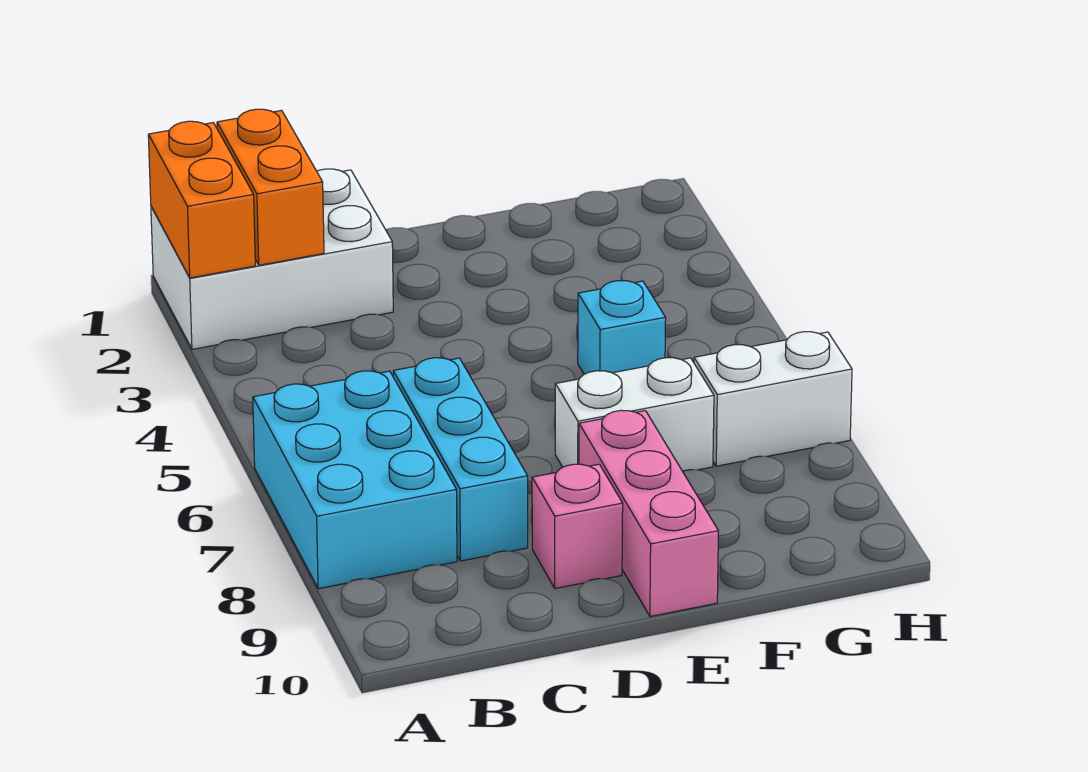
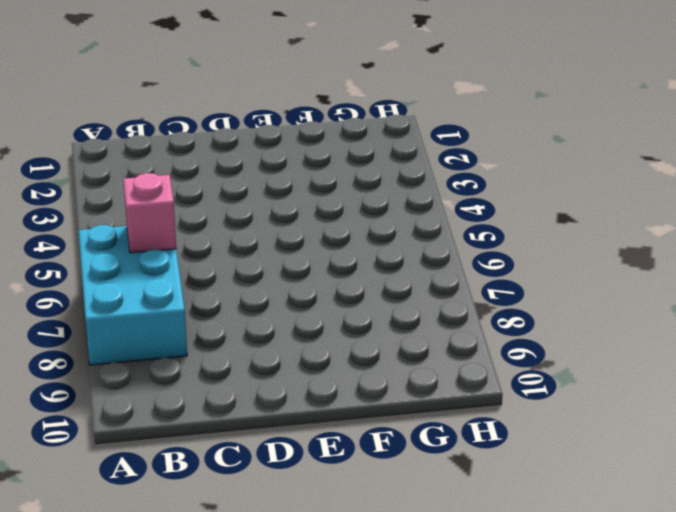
pink 1x1 brick [123,173,176,253] -> pink 1x1 brick moved to [532,464,623,589]
none -> white 2x3 brick [151,169,393,349]
none -> cyan 1x3 brick [393,358,528,561]

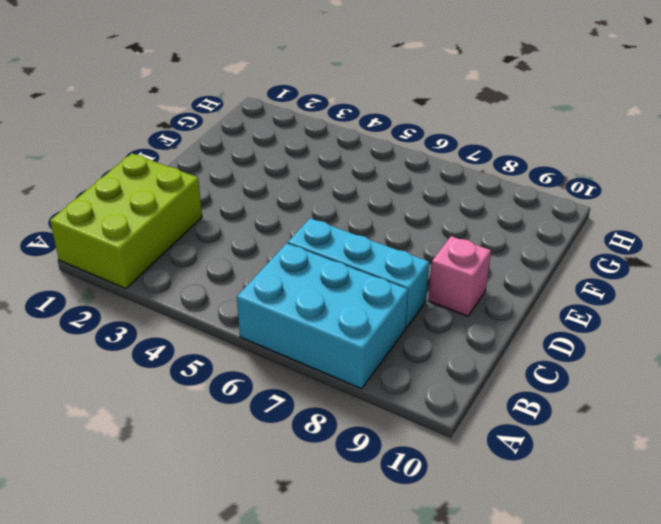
lime 2x3 brick [50,153,202,288] -> white 2x3 brick [151,169,393,349]
none -> white 1x2 brick [555,358,714,471]
none -> pink 1x3 brick [579,410,718,616]

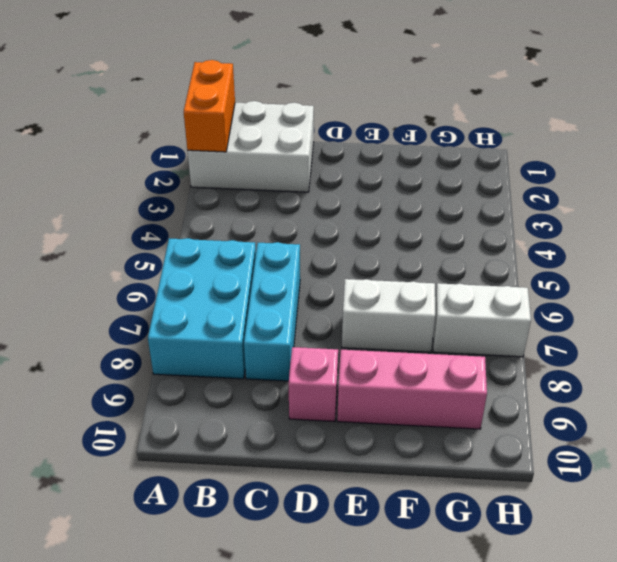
pink 1x3 brick [337,350,487,429] -> pink 1x3 brick turned to [579,410,718,616]
none -> cyan 1x1 brick [578,281,666,374]
none -> orange 1x2 brick [217,109,324,265]

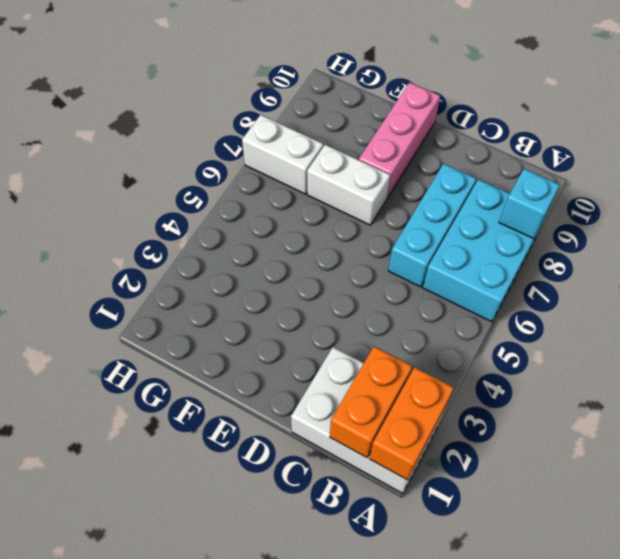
cyan 1x1 brick [499,169,560,239] -> cyan 1x1 brick moved to [578,281,666,374]
none -> pink 1x1 brick [532,464,623,589]

